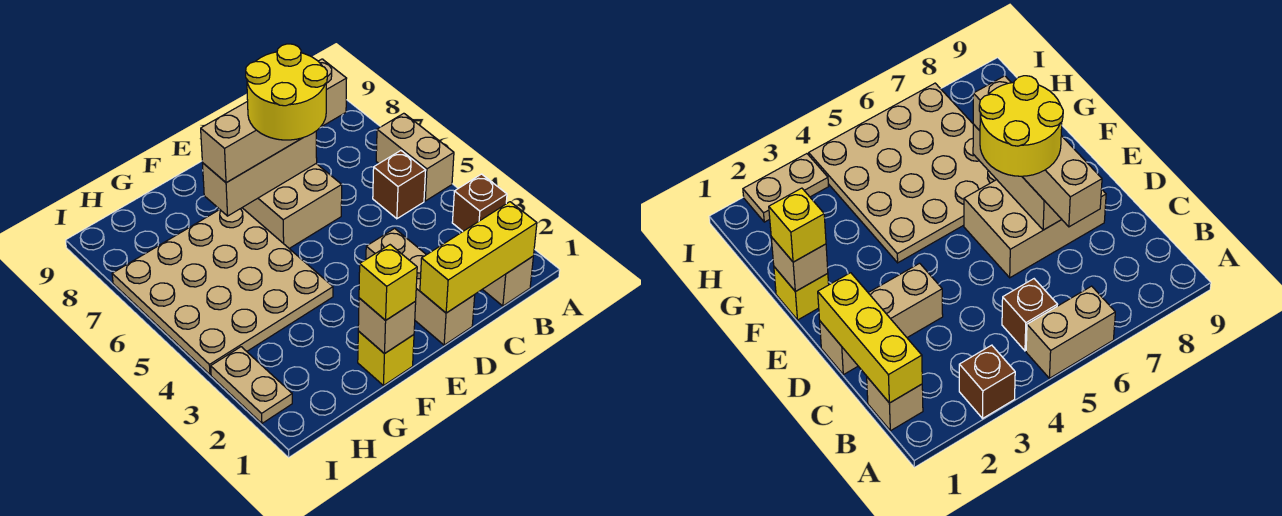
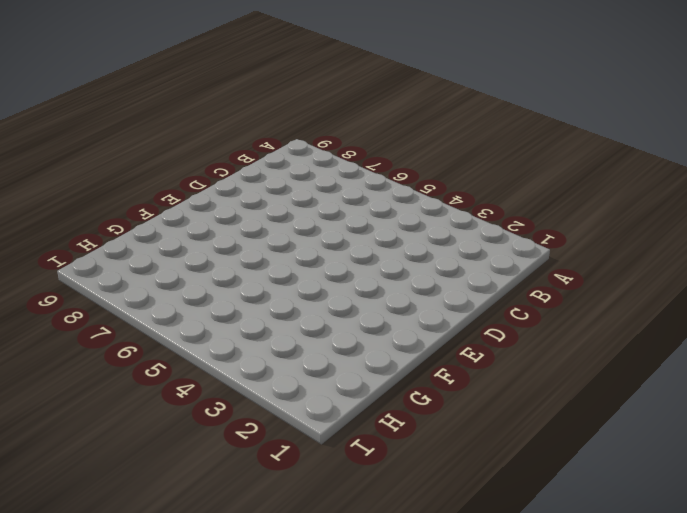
none -> brown 1x1 brick [452,174,507,231]
none -> tan 1x2 brick [376,113,454,201]
none -> tan 1x1 brick [483,257,533,306]

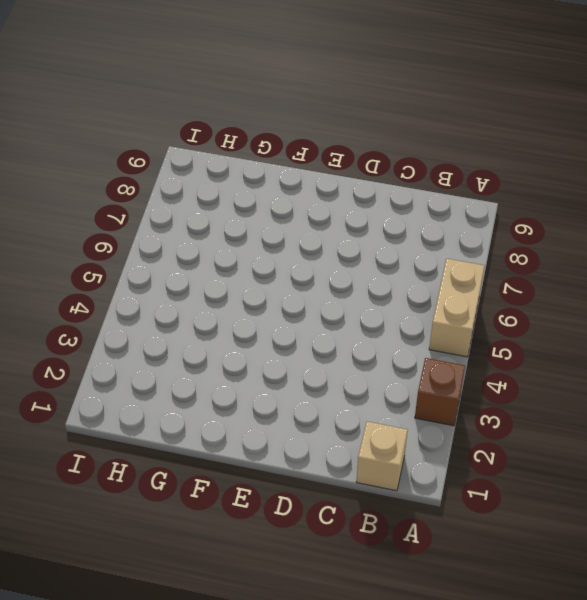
none -> brown 1x1 brick [373,151,426,219]
none -> tan 1x3 brick [366,228,475,345]
none -> tan 2x3 brick [242,164,342,248]

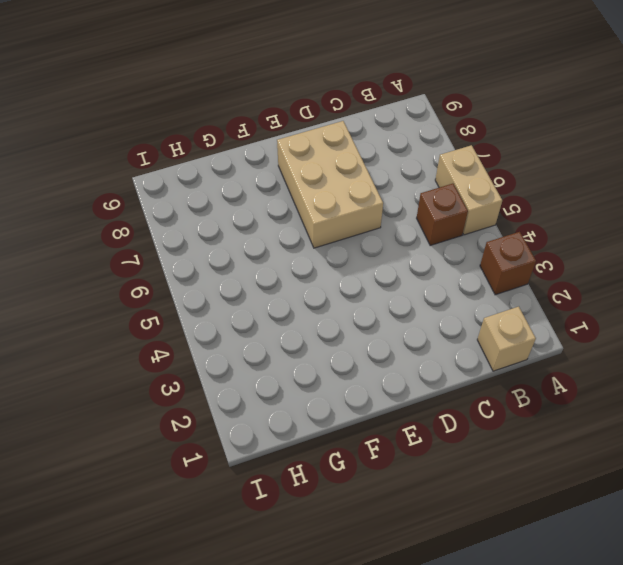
none -> tan 1x3 brick [366,228,475,345]
none -> yellow 1x1 brick [358,331,414,386]
none -> tan 4x4 plate [112,208,333,375]

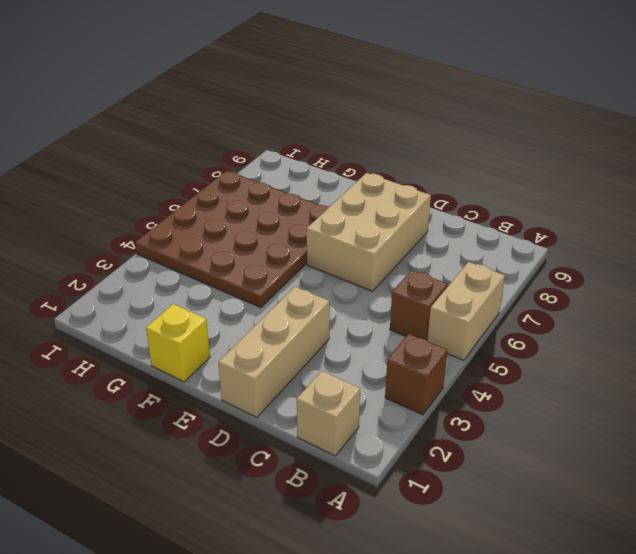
brown 4x4 plate [135,171,329,308] -> tan 4x4 plate [112,208,333,375]
none -> tan 1x2 plate [211,347,292,423]
none -> yellow 1x3 brick [420,202,537,313]
none -> tan 1x3 brick [203,131,317,216]

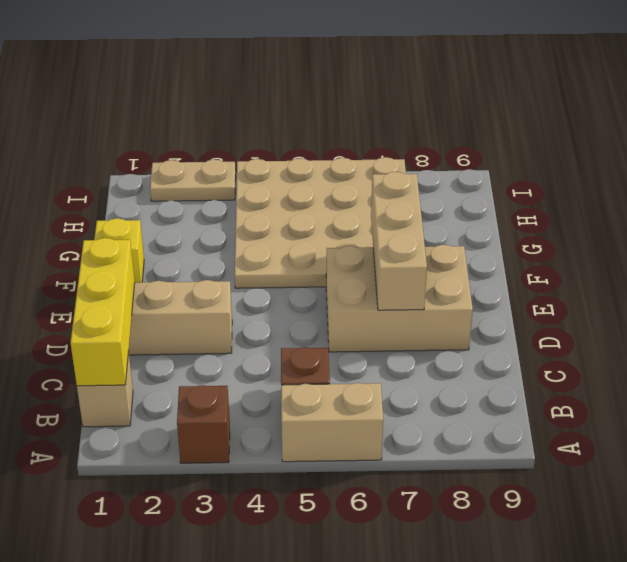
none -> tan 1x1 brick [358,298,416,354]
none -> tan 1x4 brick [201,59,347,183]
none -> yellow 1x1 brick [359,245,417,320]

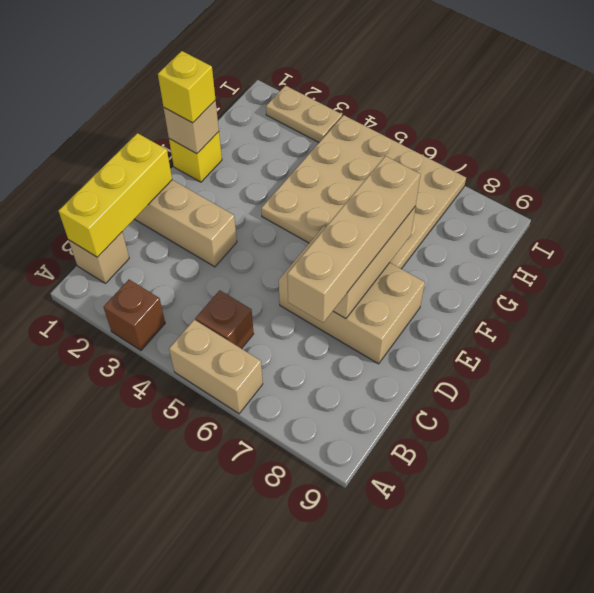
none -> yellow 2x2 round brick [246,44,327,140]

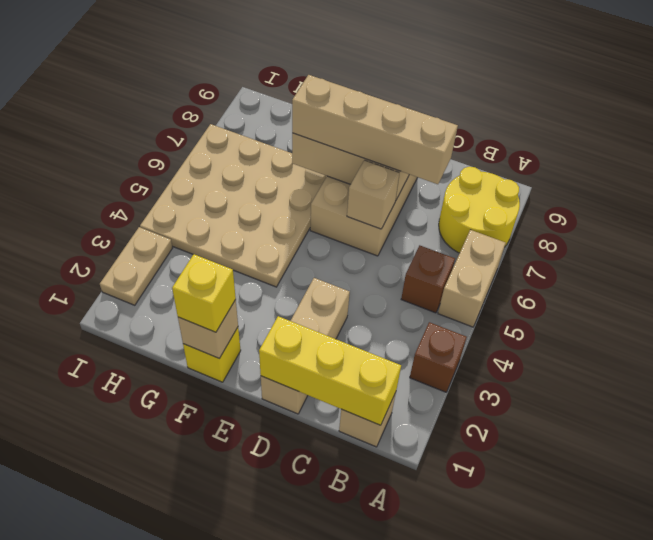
yellow 2x2 round brick [439,167,520,253] -> yellow 2x2 round brick moved to [246,44,327,140]
tan 1x1 brick [347,160,399,229] -> none

